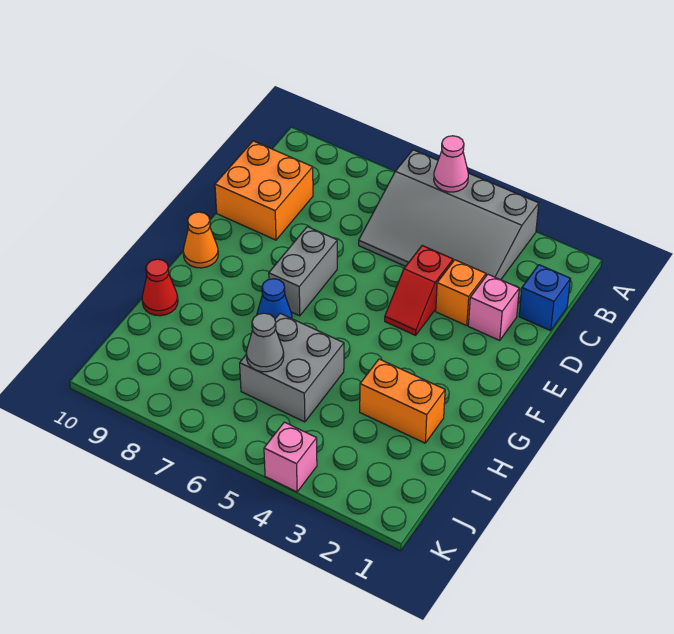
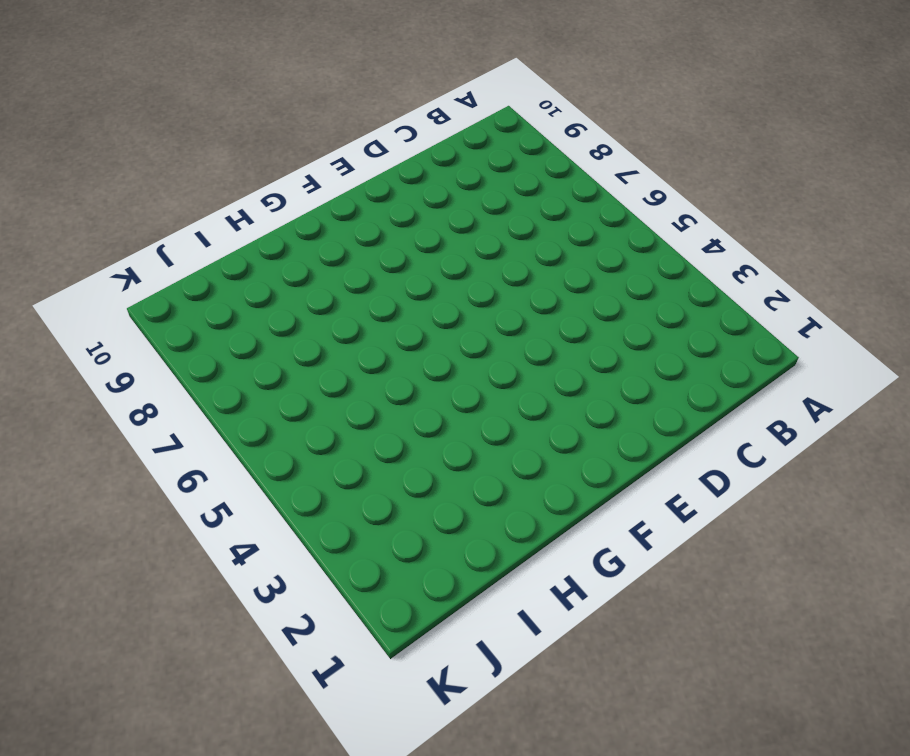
none -> grey 3x4 slope [359,150,539,280]
none -> blue 1x1 brick [519,265,570,331]
none -> orange 2x2 brick [215,141,313,240]

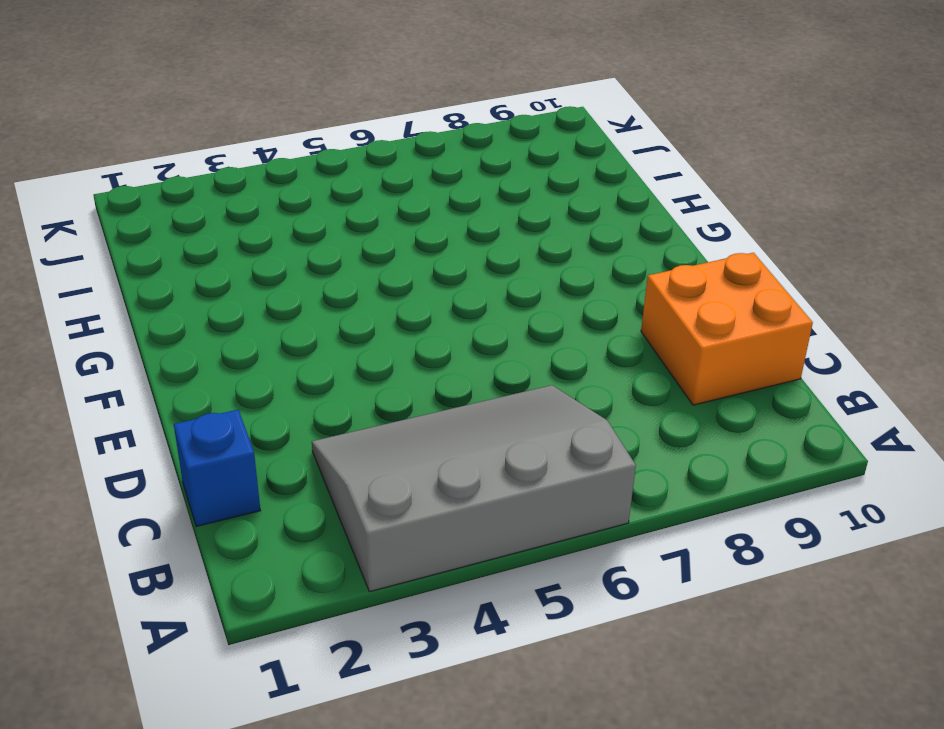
none -> pink 1x1 brick [468,274,519,340]
none -> orange 1x1 brick [436,260,486,326]
none -> red 1x2 slope [385,246,453,335]

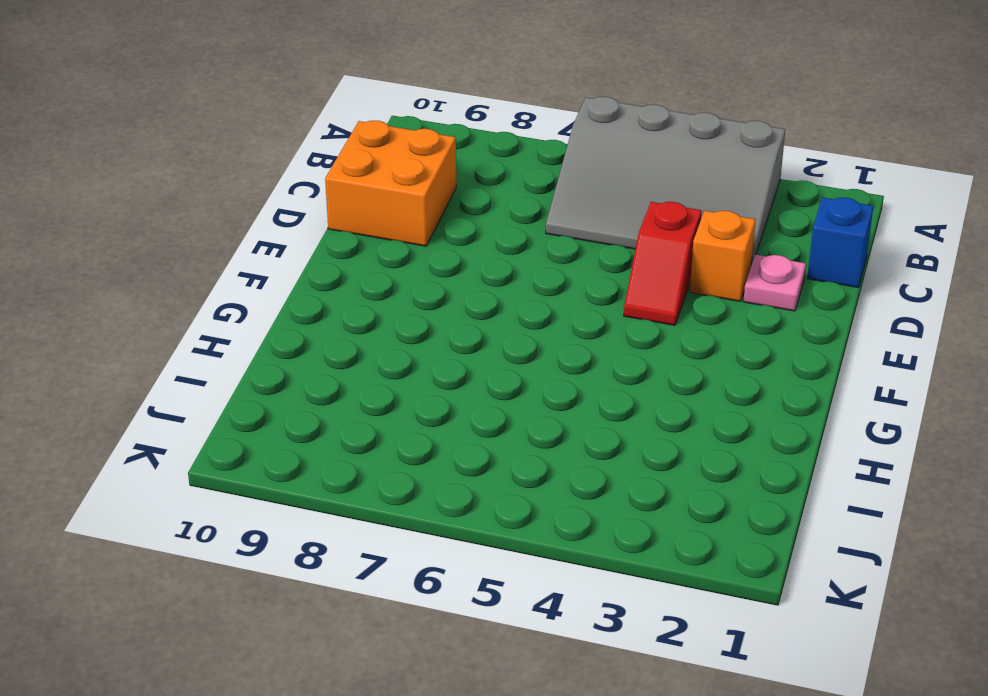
pink 1x1 plate [743,255,806,311] -> pink 1x1 brick [468,274,519,340]
none -> grey 1x2 brick [269,227,337,316]
none -> orange 1x1 cone [183,212,218,268]
none -> blue 1x1 cone [257,279,292,319]

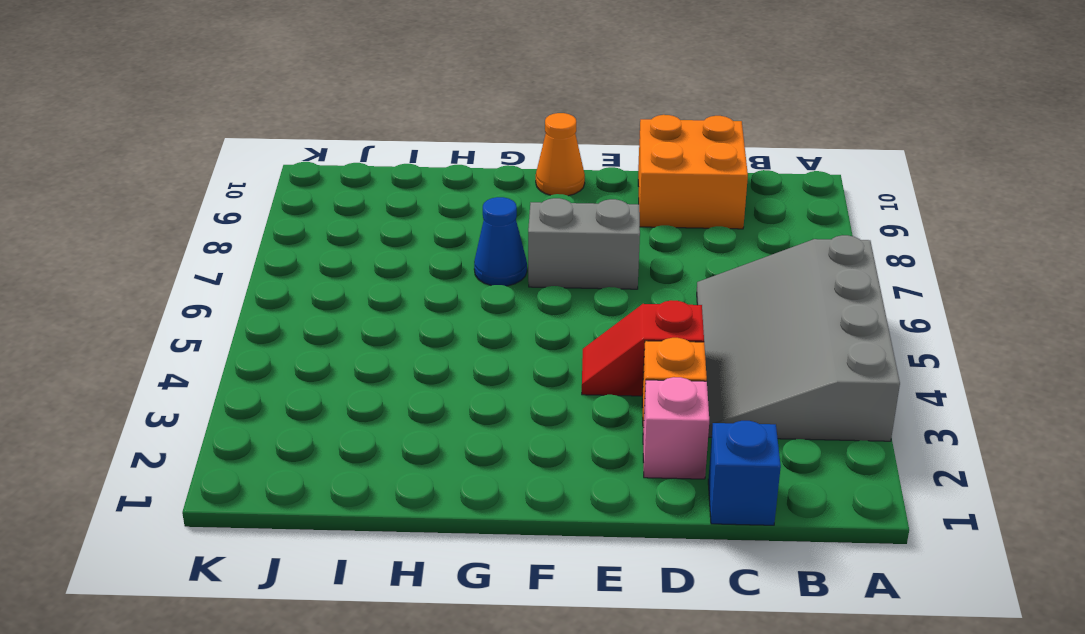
none -> orange 1x2 brick [360,359,445,443]
none -> grey 2x2 brick [240,314,344,422]
none -> red 1x1 cone [142,259,178,316]

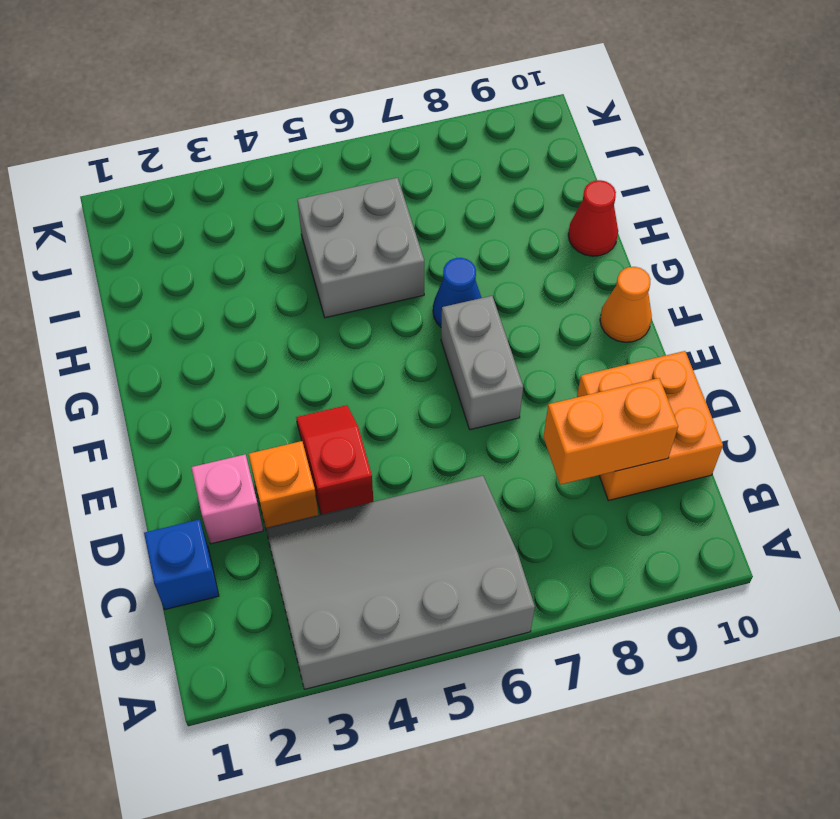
orange 1x2 brick [543,378,678,485] -> orange 1x2 brick moved to [360,359,445,443]
none -> pink 1x1 brick [264,422,317,492]
none -> pink 1x1 cone [434,136,468,192]
none -> grey 1x1 cone [246,313,284,372]

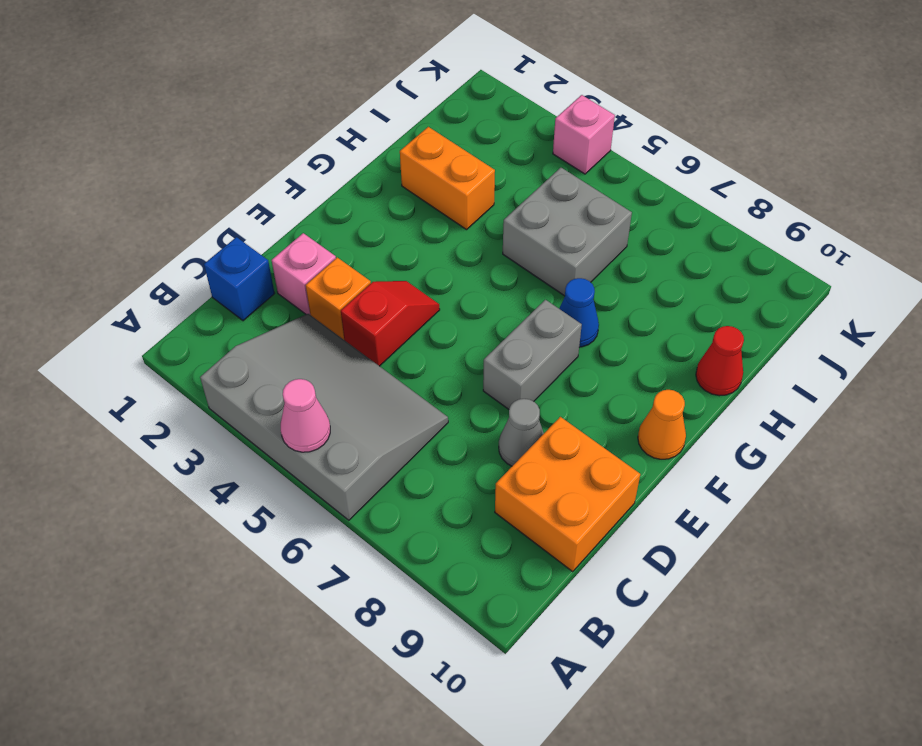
grey 1x1 cone [499,399,544,466] -> grey 1x1 cone moved to [246,313,284,372]

